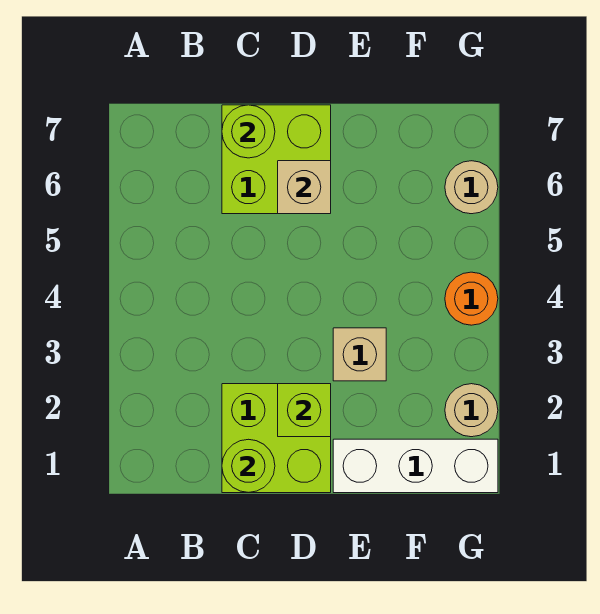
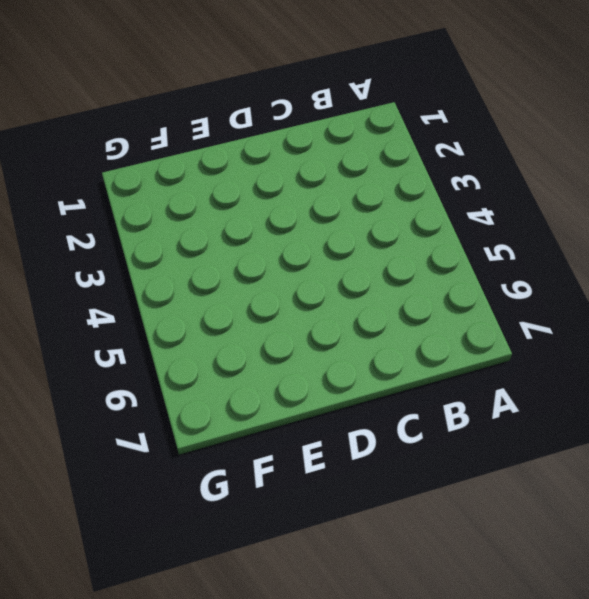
none -> lime 2x2 brick [222,384,331,493]
none -> lime 2x2 brick [222,105,331,214]

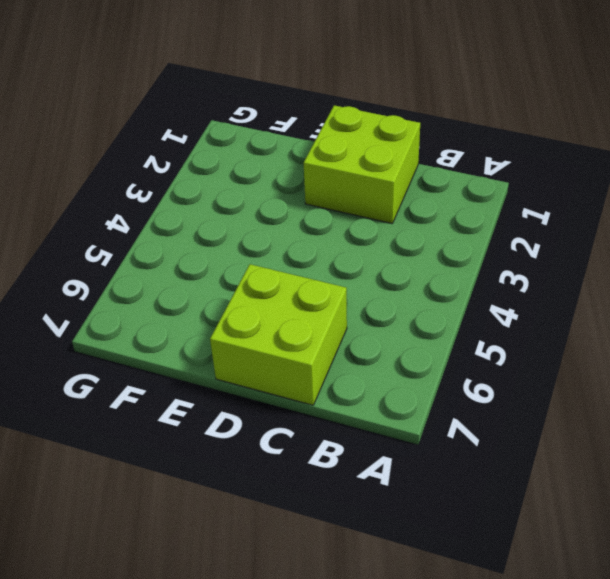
none -> white 1x3 brick [333,439,498,493]
none -> tan 1x1 brick [333,328,386,381]

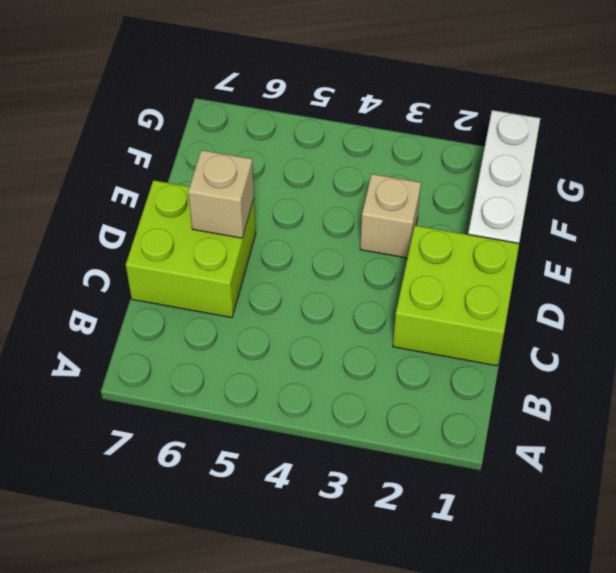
none -> tan 1x1 round brick [445,384,498,437]
none -> orange 1x1 round brick [445,272,498,325]

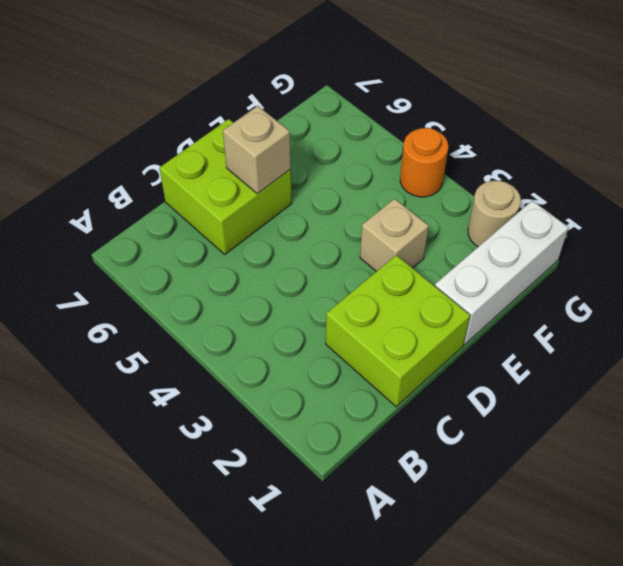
none -> tan 1x1 round brick [445,161,498,214]
none -> lime 1x1 round brick [222,439,275,493]

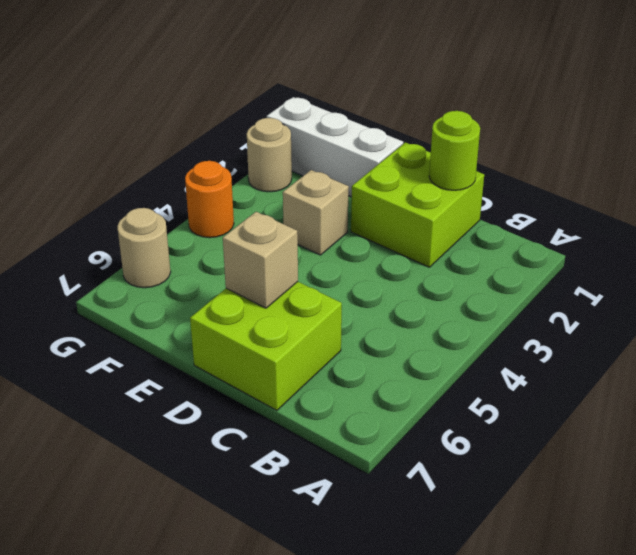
none -> lime 1x1 round brick [222,105,275,158]
none -> lime 1x1 brick [278,384,331,437]

